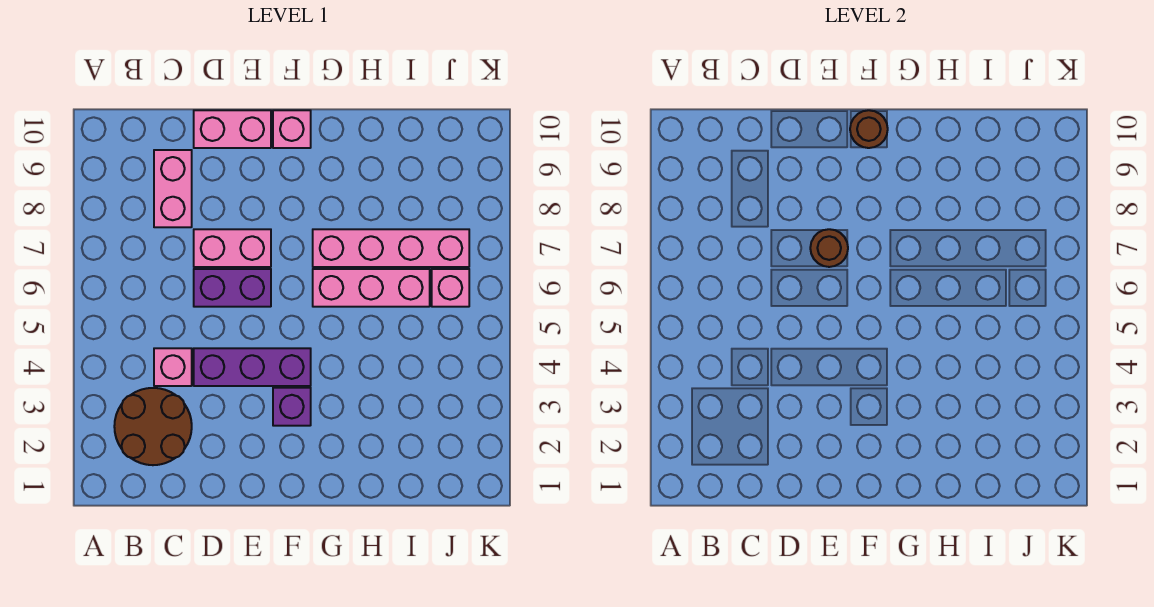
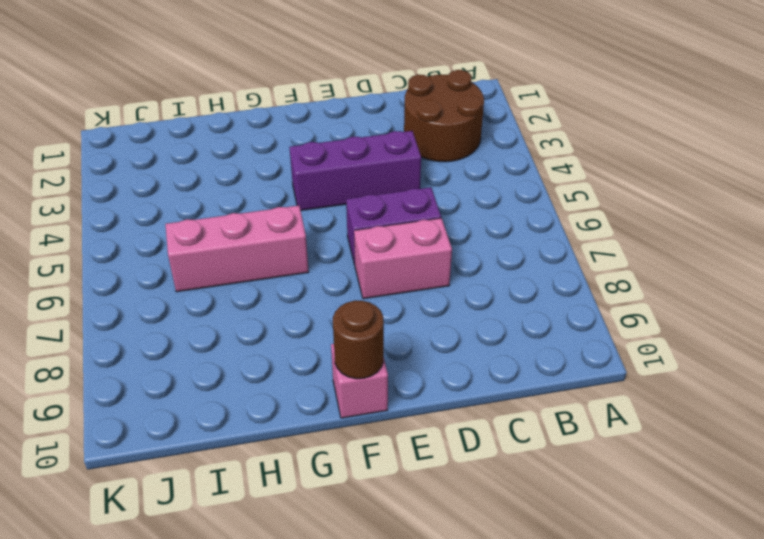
none -> pink 1x1 brick [154,348,192,386]
none -> pink 1x2 brick [154,150,192,227]
none -> pink 1x2 brick [194,110,271,148]

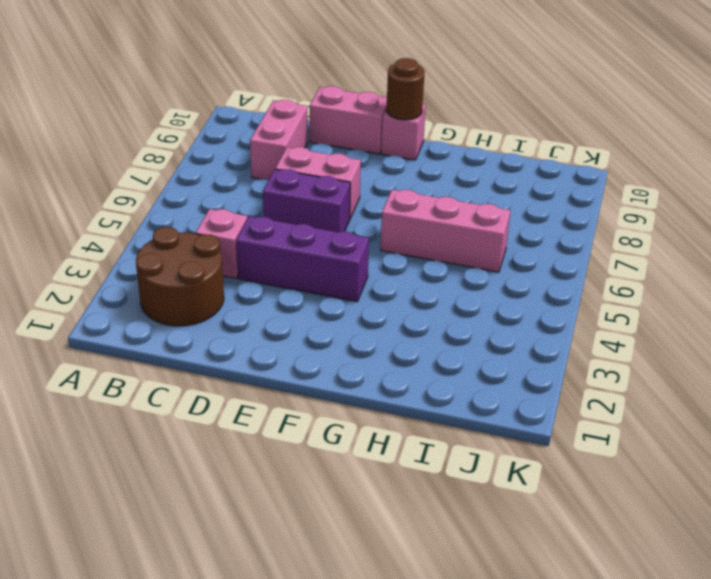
none -> purple 1x1 brick [273,388,311,426]
none -> pink 1x4 brick [313,229,469,267]
none -> pink 1x1 brick [432,269,469,307]

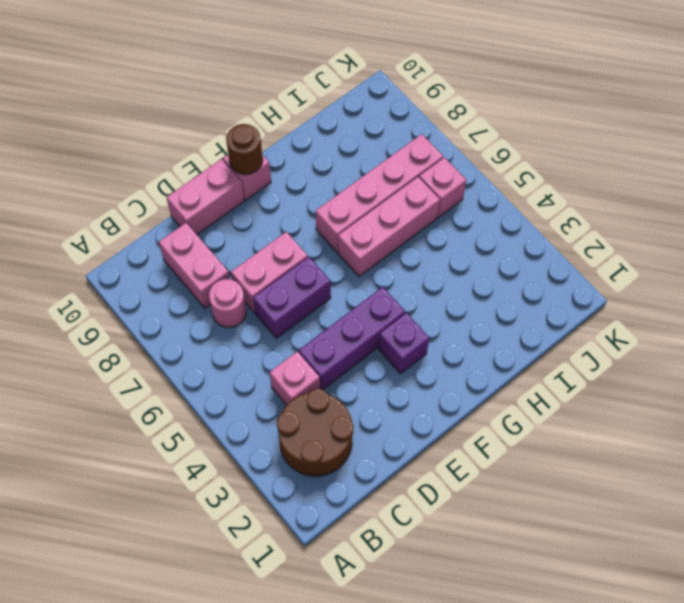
pink 1x1 round brick [209,279,246,327] -> none
none -> brown 1x1 round brick [810,229,848,267]

